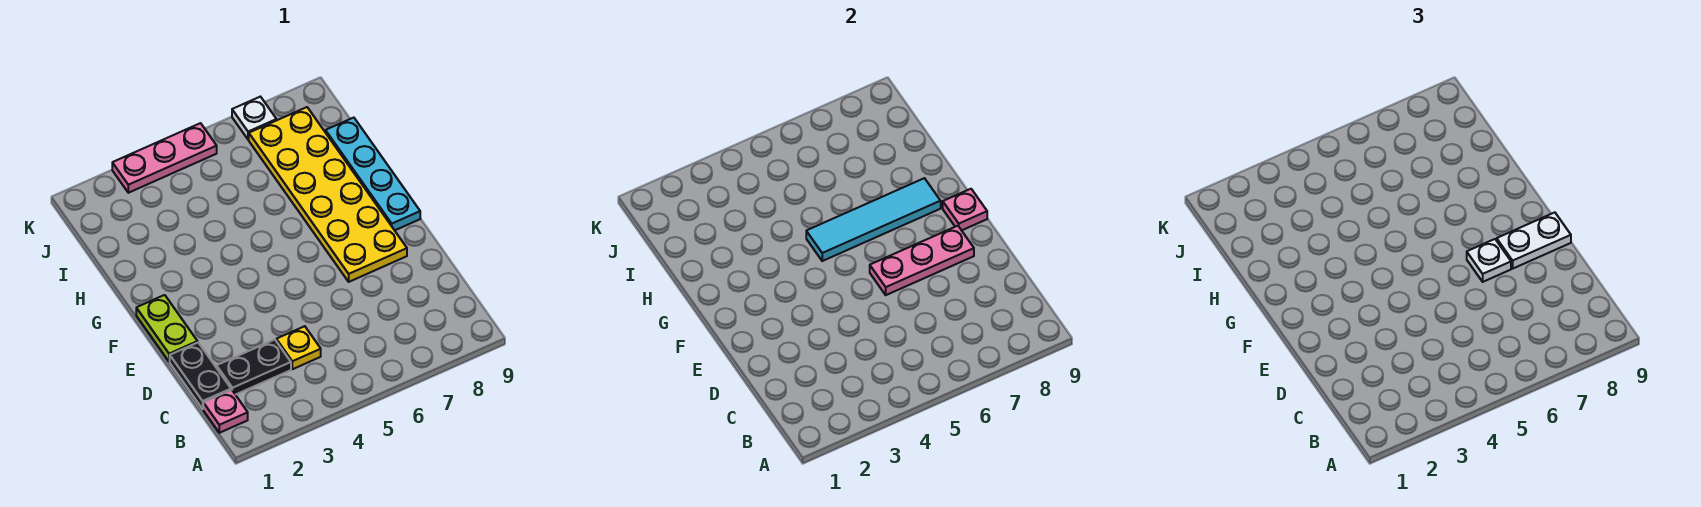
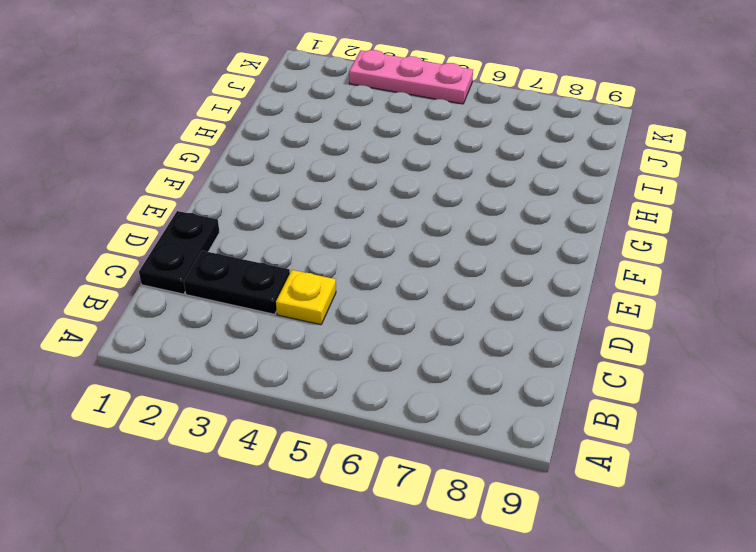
none -> pink 1x1 plate [203,390,248,433]
none -> lime 1x2 plate [136,295,198,362]
none -> yellow 2x6 plate [249,107,407,282]

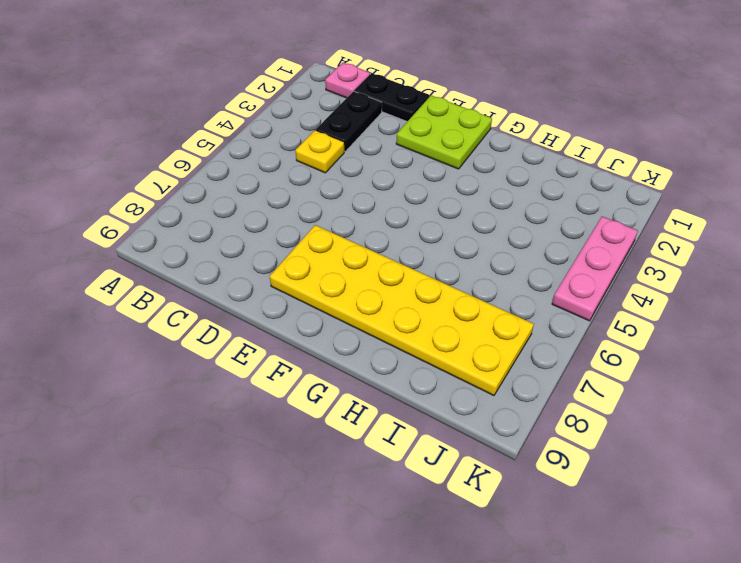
lime 2x2 plate [396,95,492,169] -> lime 1x2 plate [136,295,198,362]
none -> cyan 1x4 plate [325,118,420,230]
none -> white 1x1 plate [232,97,277,140]
none -> pink 1x3 plate [870,226,974,295]

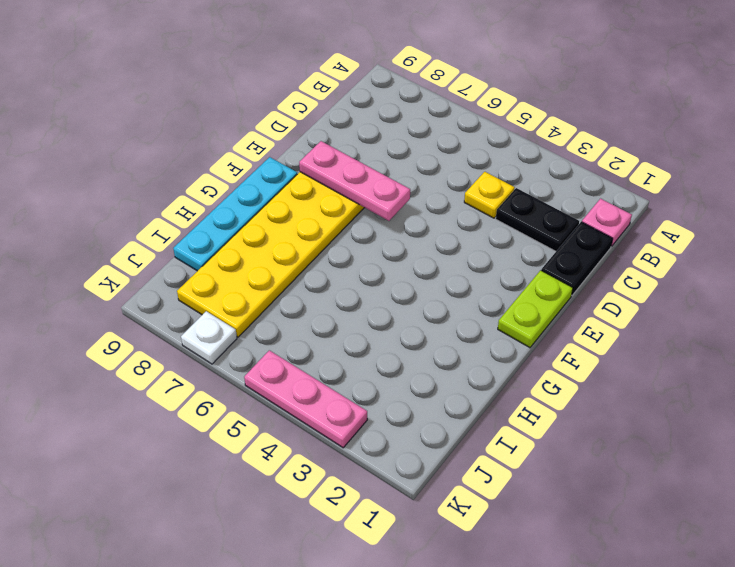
none -> pink 1x1 plate [943,189,987,230]
none -> cyan 1x4 tile [806,178,941,261]
none -> white 1x1 plate [1467,239,1511,282]

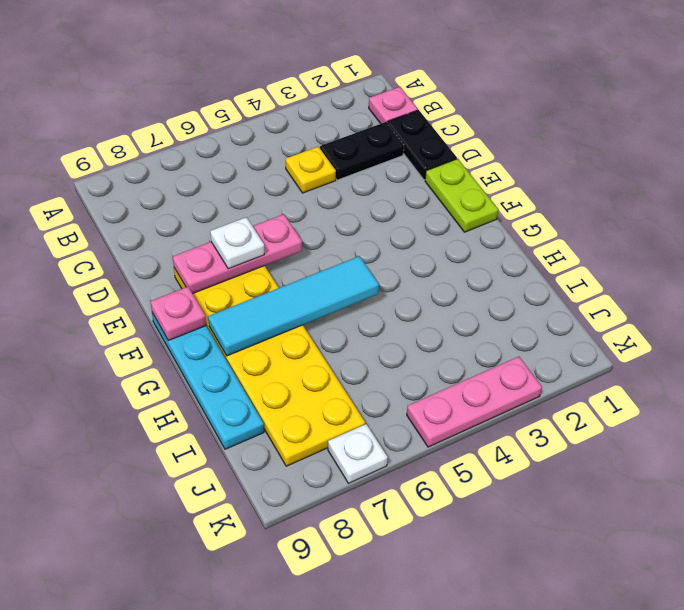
none -> white 1x2 plate [1497,212,1571,268]

